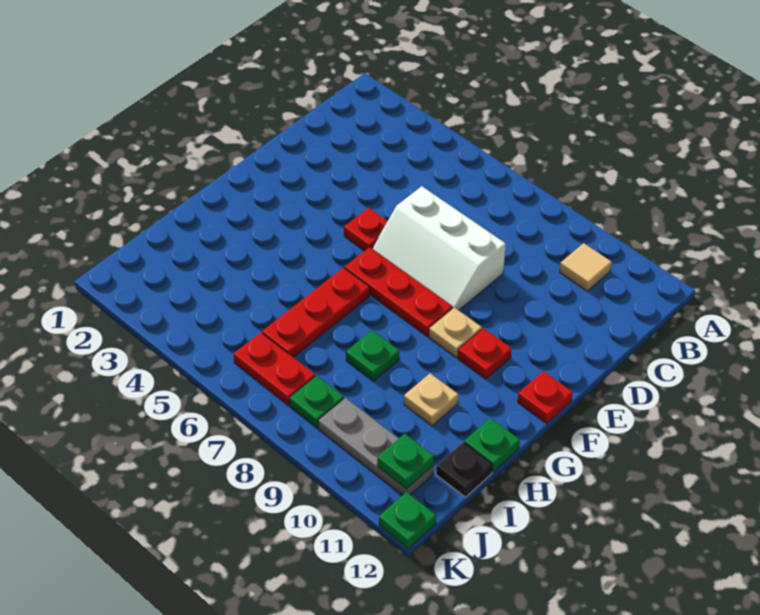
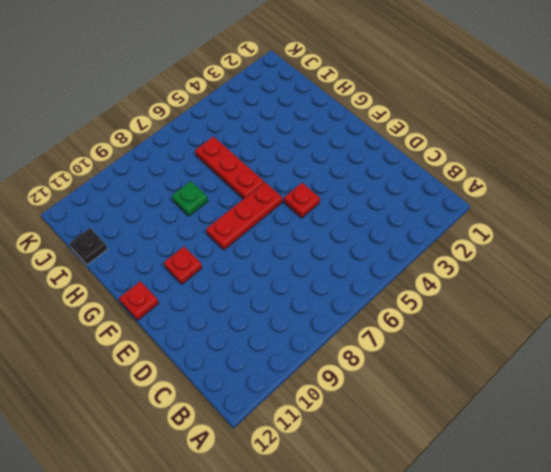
none -> tan 1x1 tile [560,243,612,291]
none -> white 2x3 slope [372,186,506,310]
none -> tan 1x1 plate [429,307,482,357]

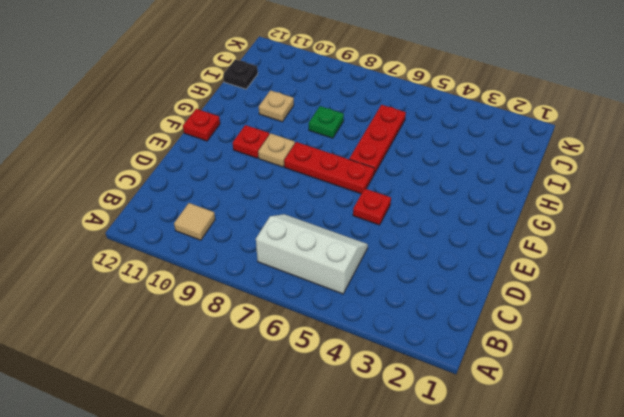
white 2x3 slope [256,214,368,294] -> white 2x3 slope moved to [372,186,506,310]
none -> green 1x1 plate [464,418,520,472]
none -> red 1x2 plate [234,332,315,405]
none -> green 1x1 plate [289,376,344,428]

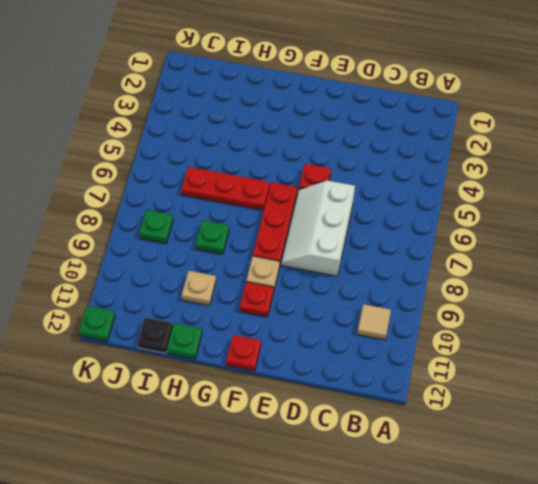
none -> red 1x2 plate [234,332,315,405]
none -> grey 1x3 plate [318,398,434,495]
none -> green 1x1 plate [377,434,434,489]

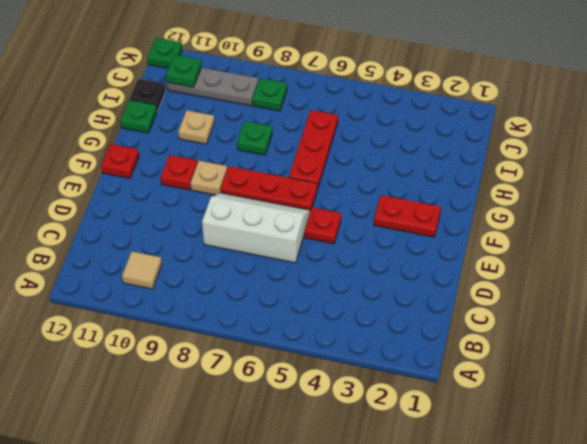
red 1x2 plate [374,195,441,237] -> red 1x2 plate moved to [234,332,315,405]

